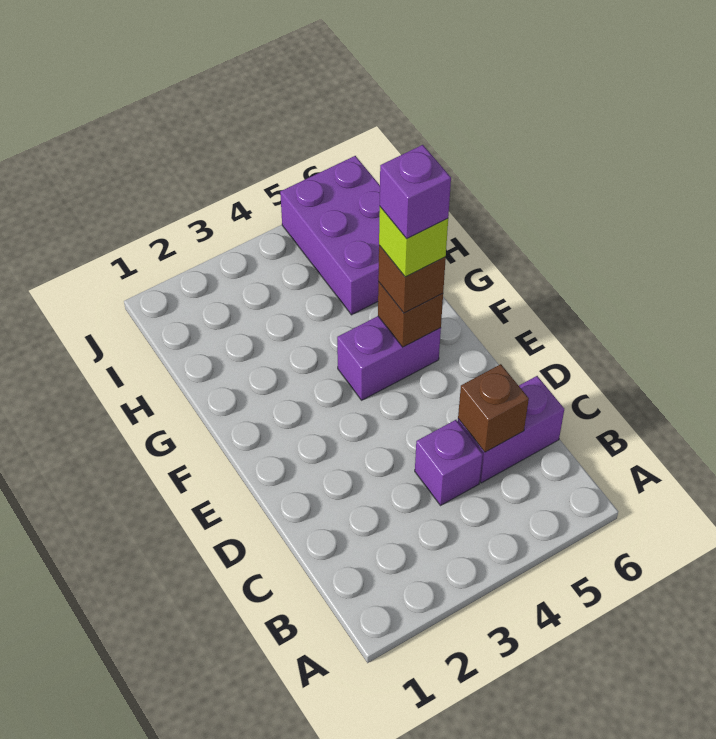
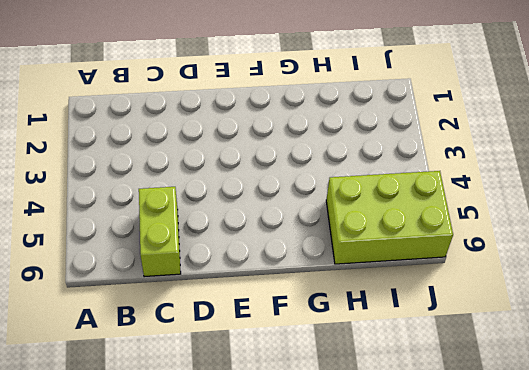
lime 1x2 brick [139,187,181,277] -> purple 1x2 brick [458,376,564,483]
lime 2x3 brick [326,171,453,264] -> purple 2x3 brick [280,156,380,315]
none -> purple 1x1 brick [415,420,483,505]
none -> purple 1x2 brick [337,316,441,400]

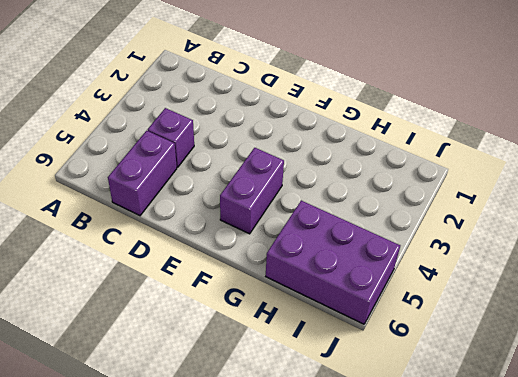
none -> brown 1x1 brick [458,364,529,452]
none -> brown 1x1 brick [378,282,443,347]

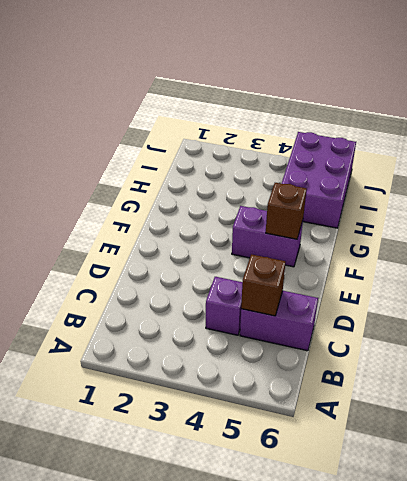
none -> brown 1x1 brick [378,245,446,313]
none -> lime 1x1 brick [379,207,448,277]

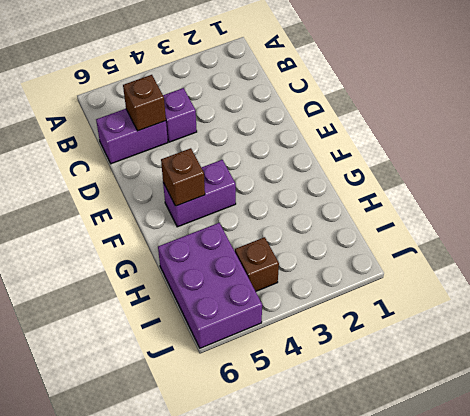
brown 1x1 brick [235,237,279,291] -> brown 1x1 brick moved to [378,245,446,313]
none -> lime 1x1 brick [379,207,448,277]
none -> purple 1x1 brick [380,145,451,239]

